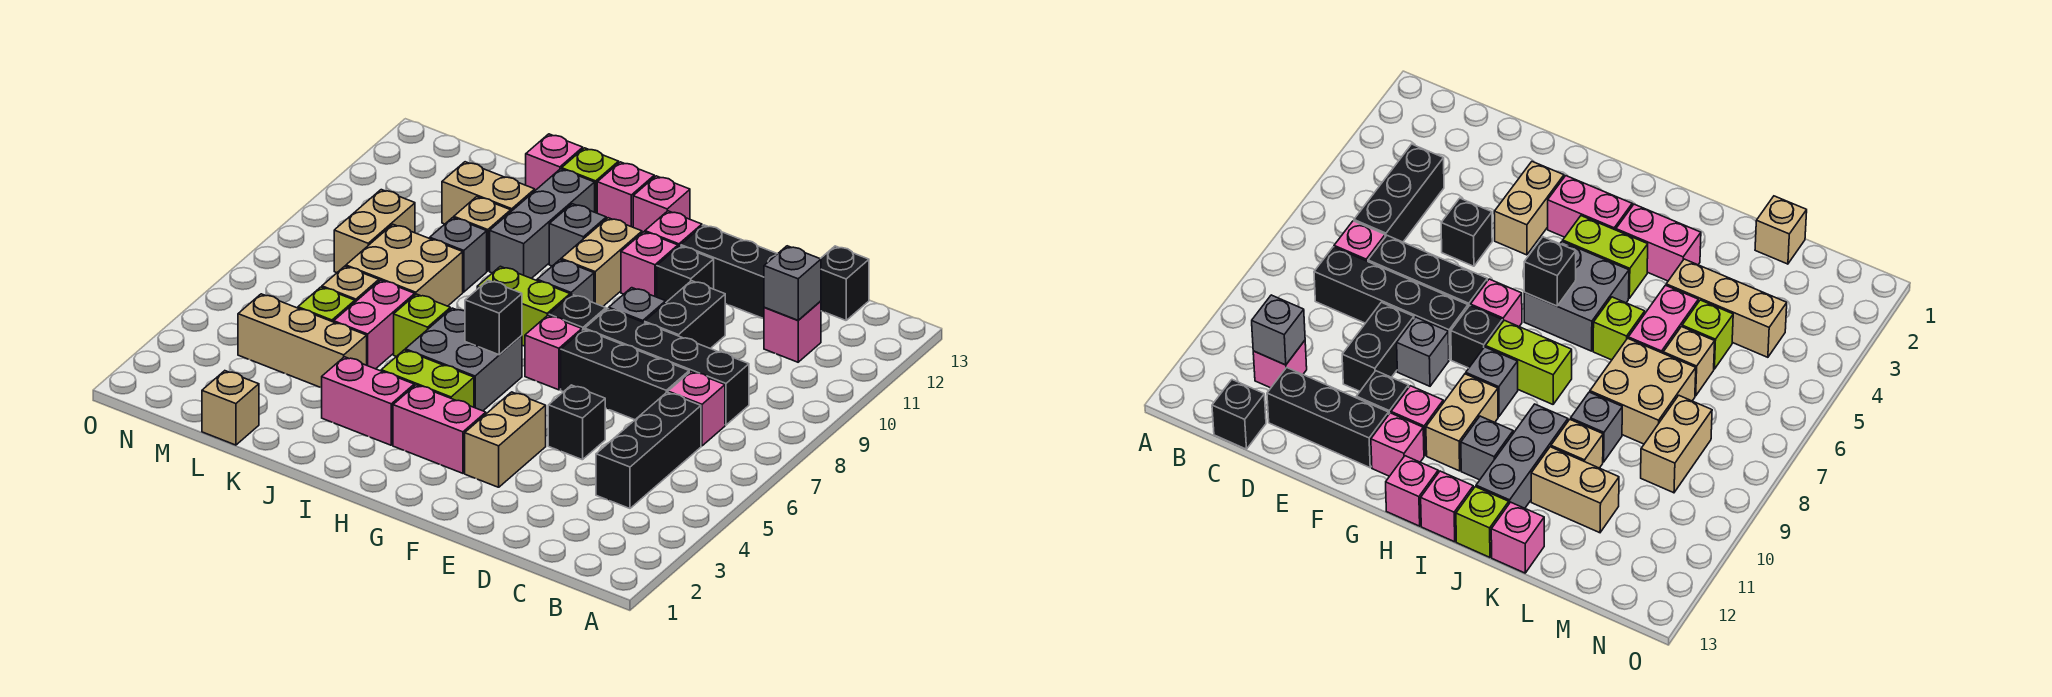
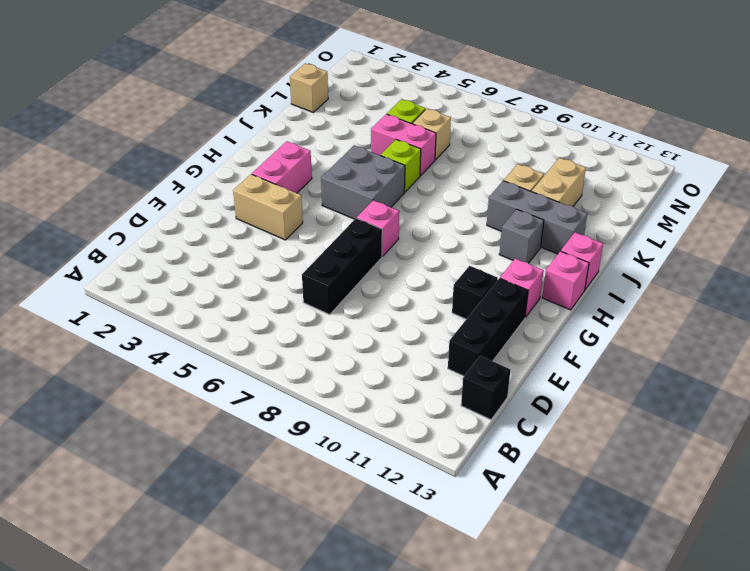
none -> black 1x3 brick [596,392,701,508]
none -> pink 1x1 brick [668,371,725,446]
none -> black 1x4 brick [585,308,749,425]
none -> pink 1x1 brick [764,301,821,362]

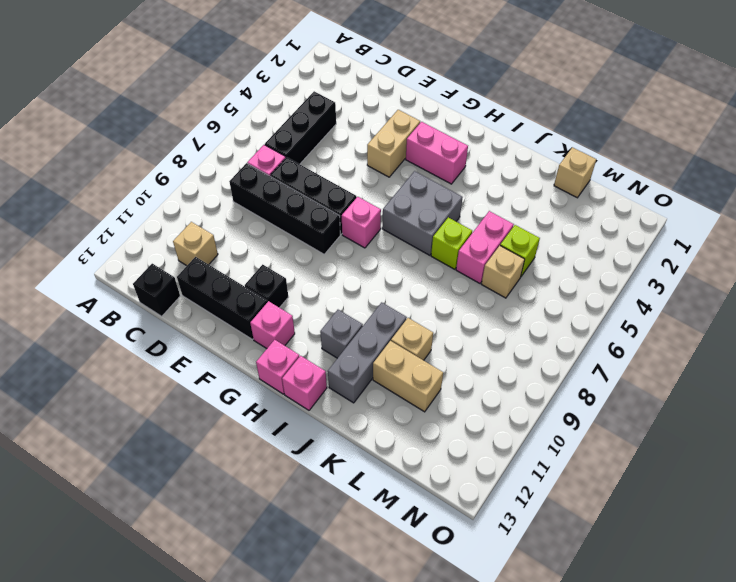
tan 1x1 brick [173,222,218,266] -> pink 1x1 brick [764,301,821,362]
none -> black 1x1 brick [548,385,606,460]
none -> black 1x2 brick [645,281,725,349]
none -> grey 1x1 brick [609,288,666,323]
none -> black 1x1 brick [549,295,606,330]

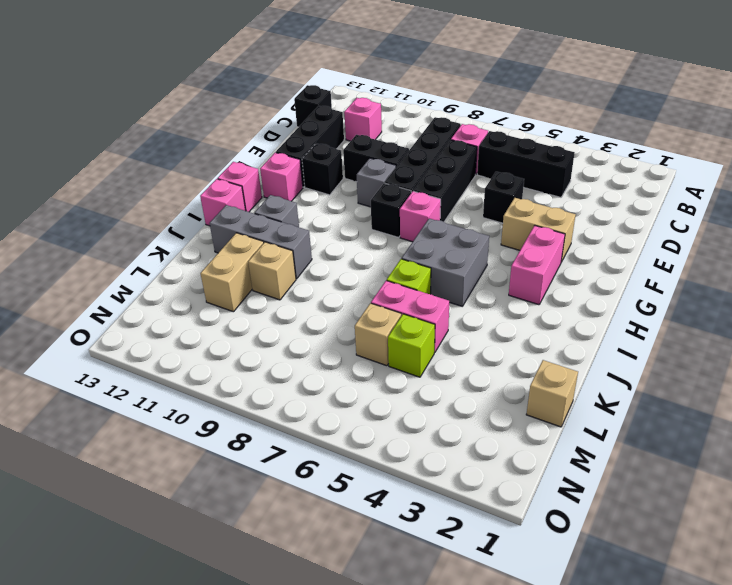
none -> pink 1x1 brick [621,232,678,297]
none -> lime 1x2 brick [381,350,474,407]
none -> lime 1x2 brick [477,266,570,346]
none -> grey 1x1 brick [537,260,594,303]

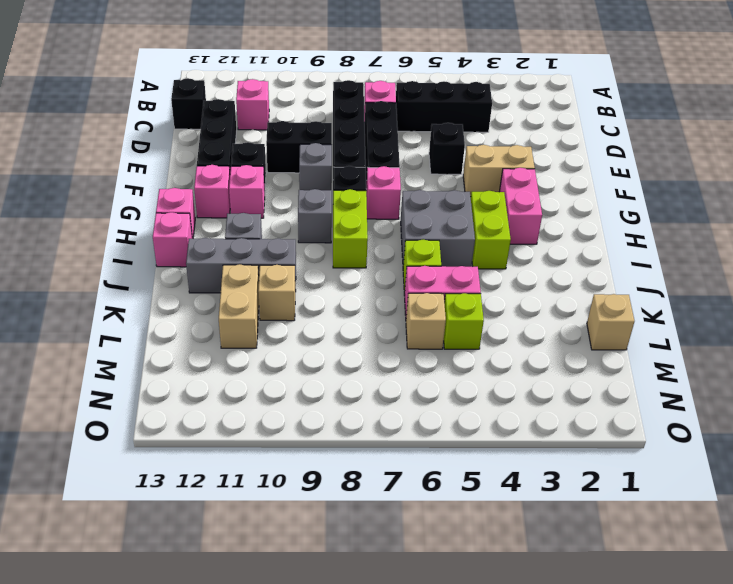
none -> tan 1x2 brick [561,218,642,306]
none -> pink 1x2 brick [322,357,414,445]
none -> lime 1x1 brick [562,148,619,213]
none -> tan 1x3 brick [238,294,367,388]

